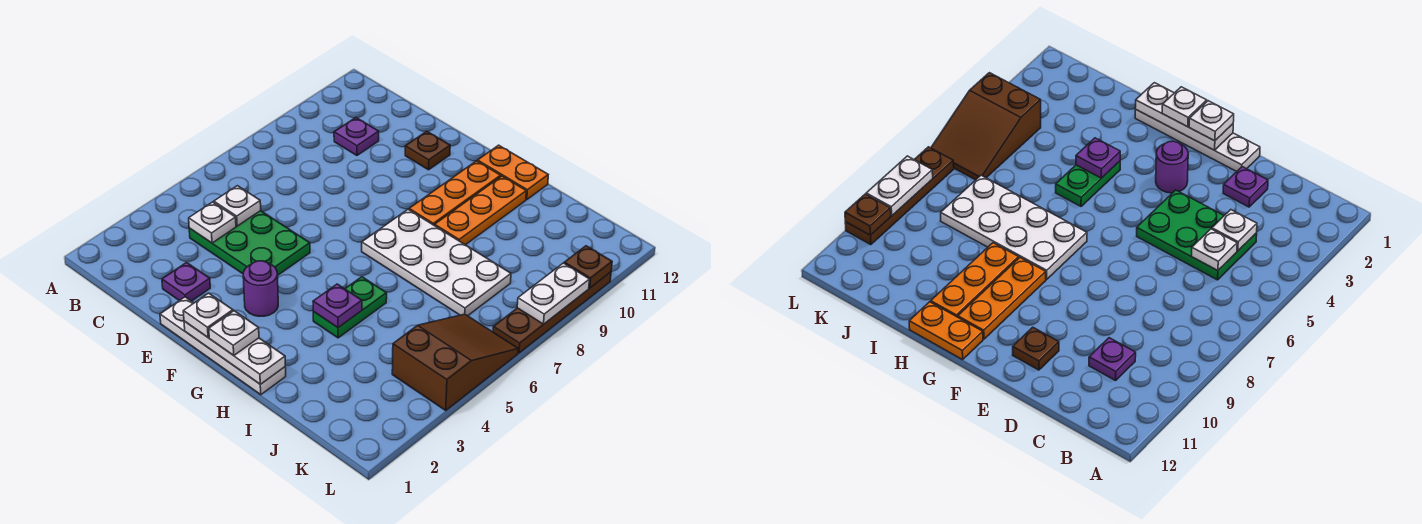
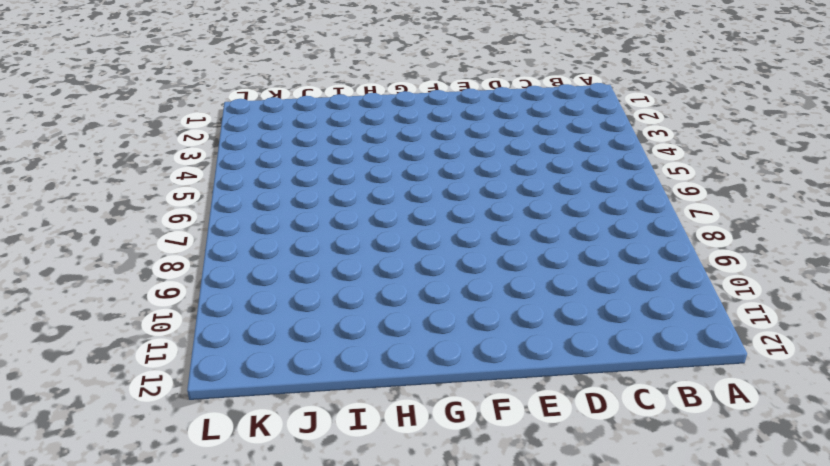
none -> green 2x3 plate [189,211,310,275]
none -> purple 1x1 plate [334,118,379,155]
none -> purple 1x1 plate [162,263,210,301]

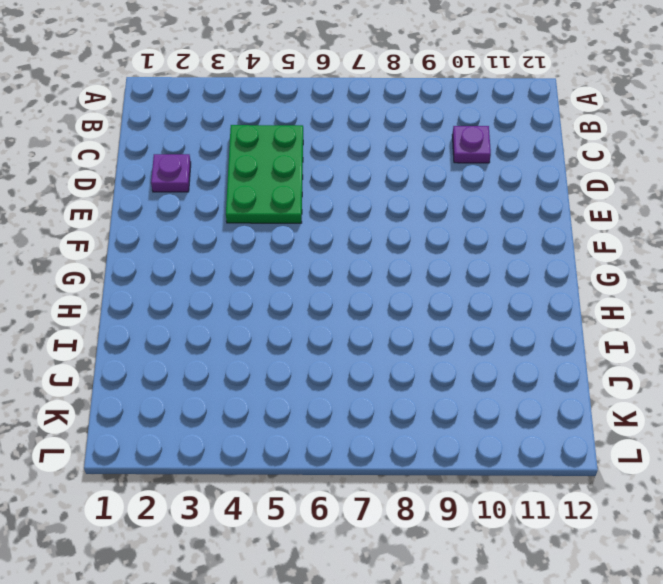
none -> white 1x4 plate [160,297,286,395]
none -> brown 1x1 plate [405,131,450,170]
none -> purple 1x1 round brick [243,261,278,316]

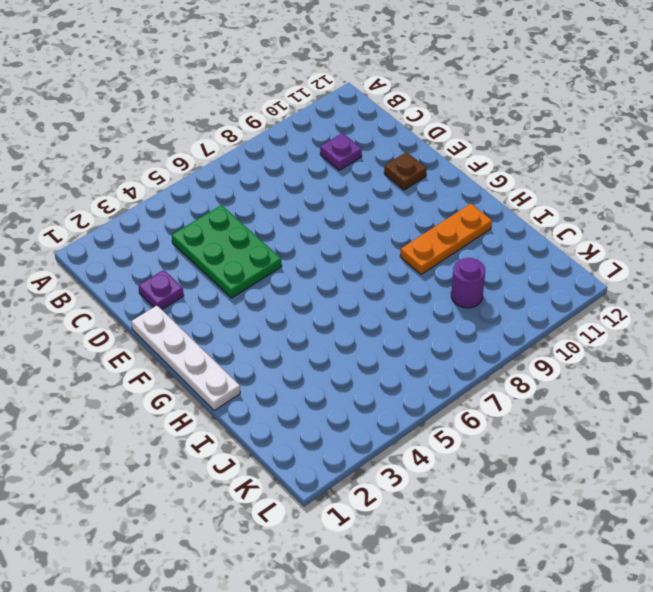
purple 1x1 round brick [451,258,485,308] -> purple 1x1 round brick moved to [243,261,278,316]
none -> white 2x4 plate [362,209,511,316]
none -> orange 1x3 plate [409,161,501,226]
none -> orange 1x2 plate [478,145,548,200]

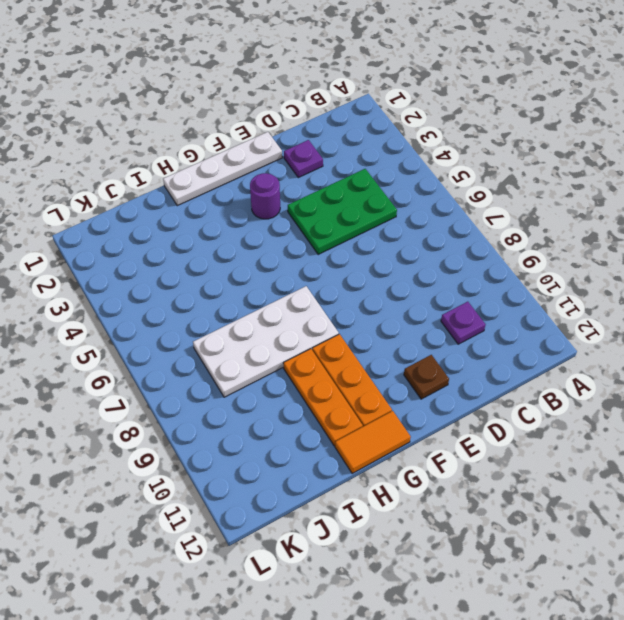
orange 1x2 tile [335,411,411,473] -> orange 1x2 plate [478,145,548,200]
none -> green 1x2 plate [313,277,387,338]
none -> brown 2x3 slope [392,314,518,411]
none -> brown 1x4 plate [493,272,611,353]

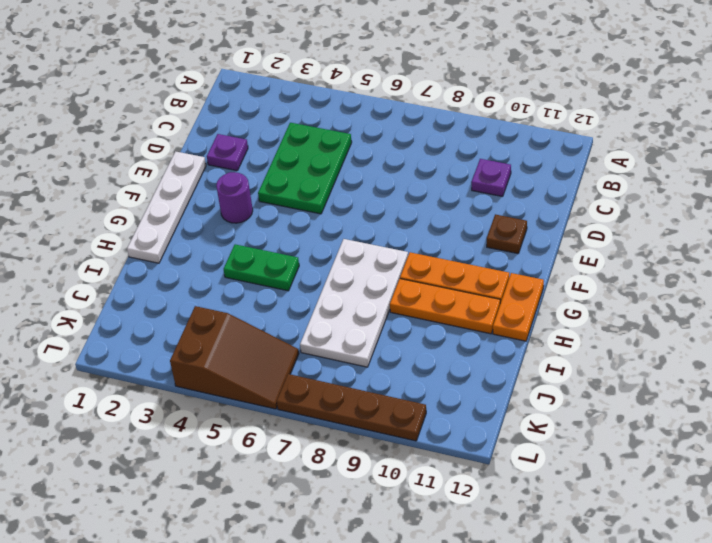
none -> white 1x1 plate [189,202,236,243]
none -> white 1x1 plate [214,186,261,226]
none -> white 1x3 plate [184,321,285,384]

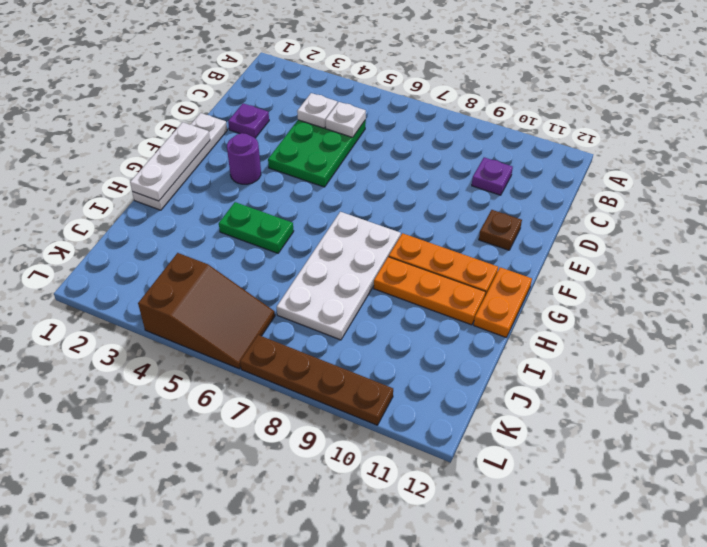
none -> purple 1x1 plate [313,284,362,328]
none -> white 1x2 plate [517,263,590,324]
none -> brown 1x1 plate [564,246,612,288]

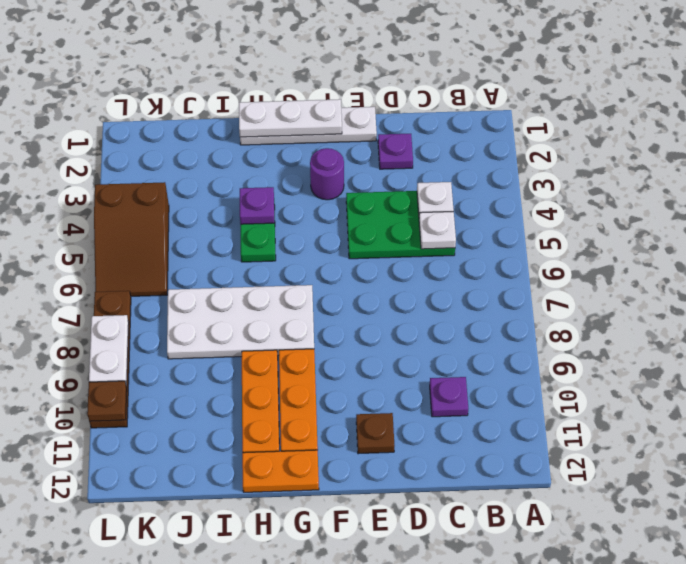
none -> white 1x1 plate [183,293,233,337]
none -> white 1x1 plate [209,311,259,355]

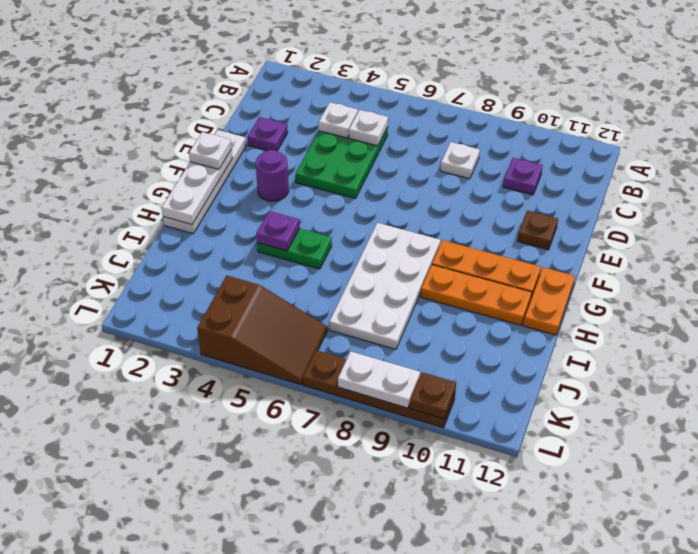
white 1x1 plate [440,142,480,179] -> white 1x1 plate moved to [209,311,259,355]

